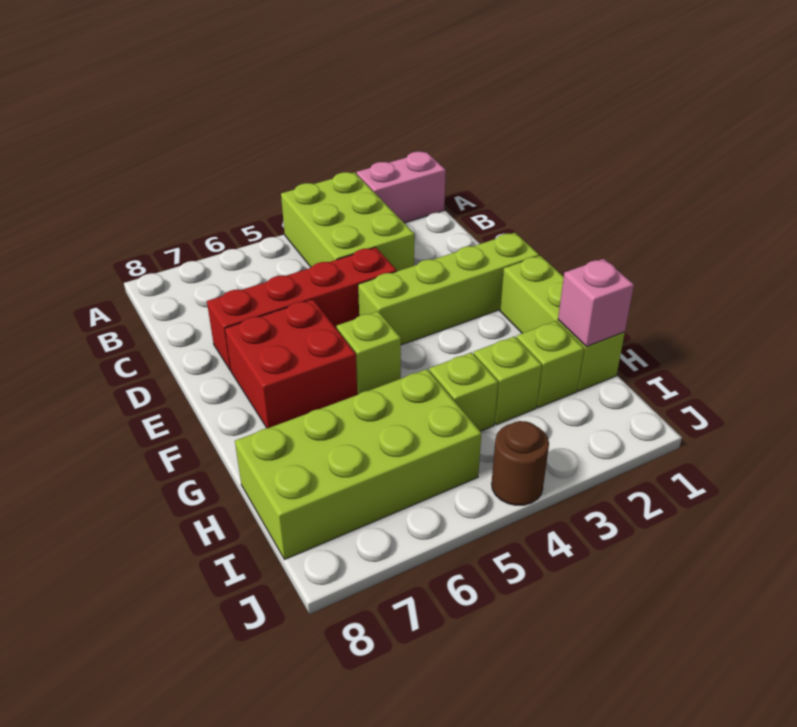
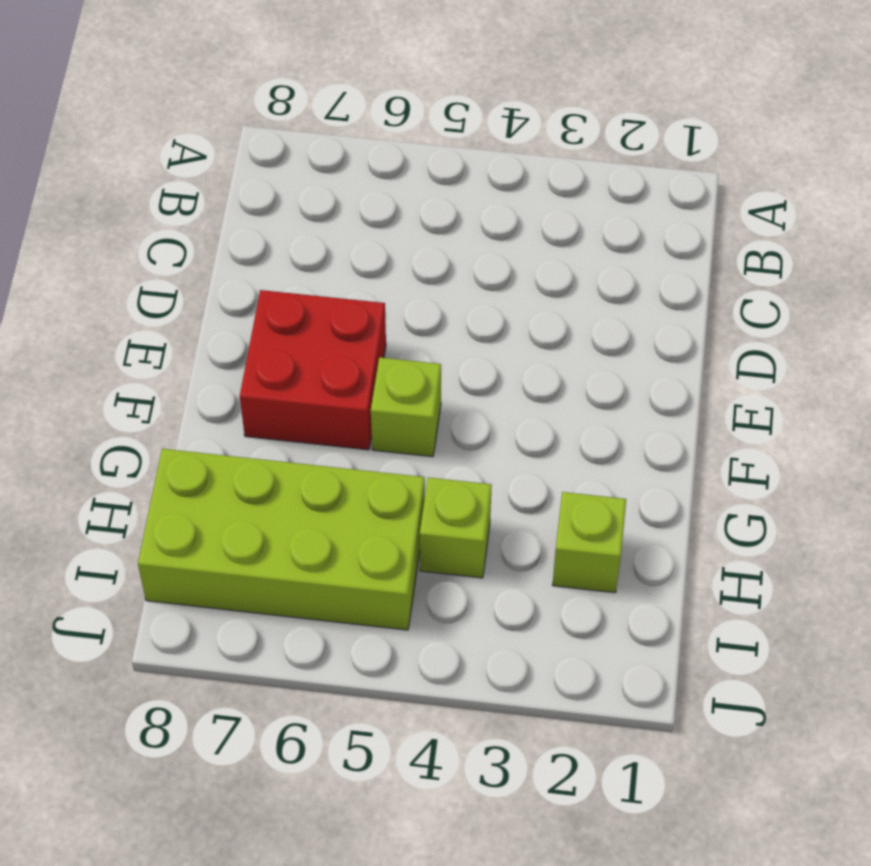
none -> pink 1x2 brick [356,152,446,223]
none -> lime 2x3 brick [281,172,414,271]
none -> red 1x4 brick [207,247,397,371]

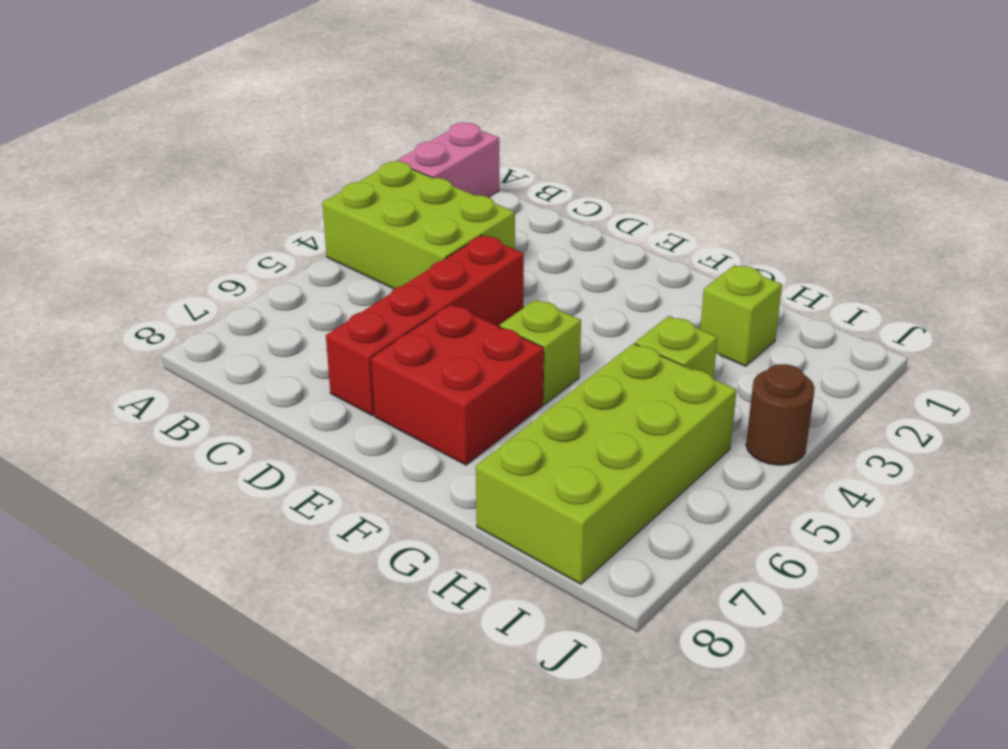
none -> lime 1x4 brick [358,233,539,345]
none -> lime 1x3 brick [500,256,625,391]
none -> lime 1x1 brick [474,336,542,425]

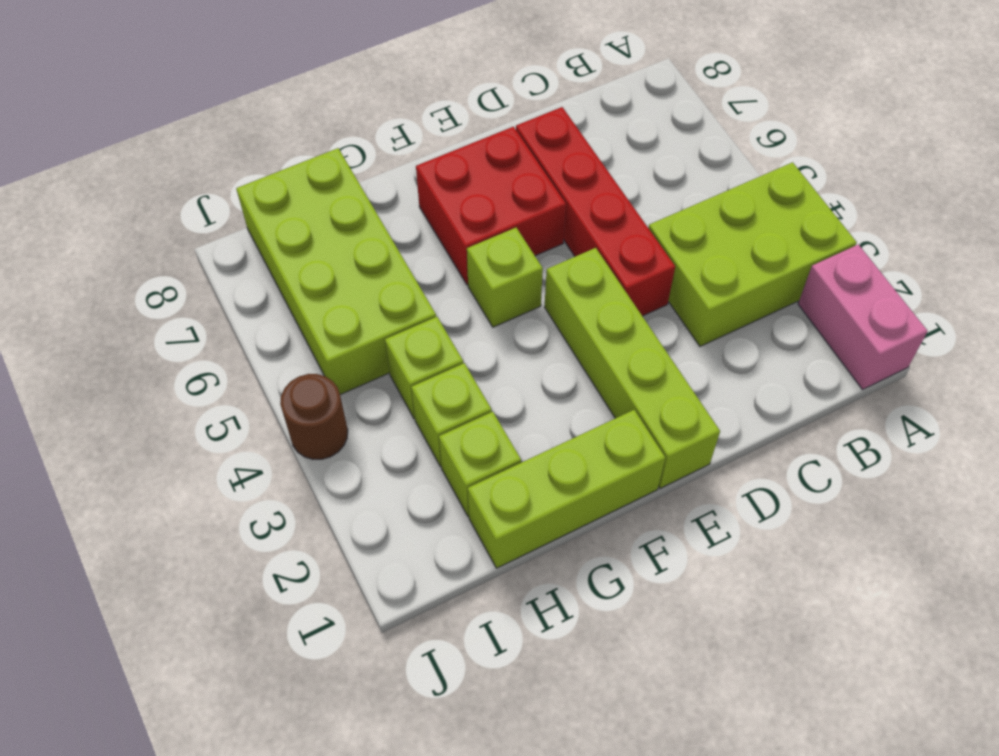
none -> pink 1x1 brick [558,259,634,347]

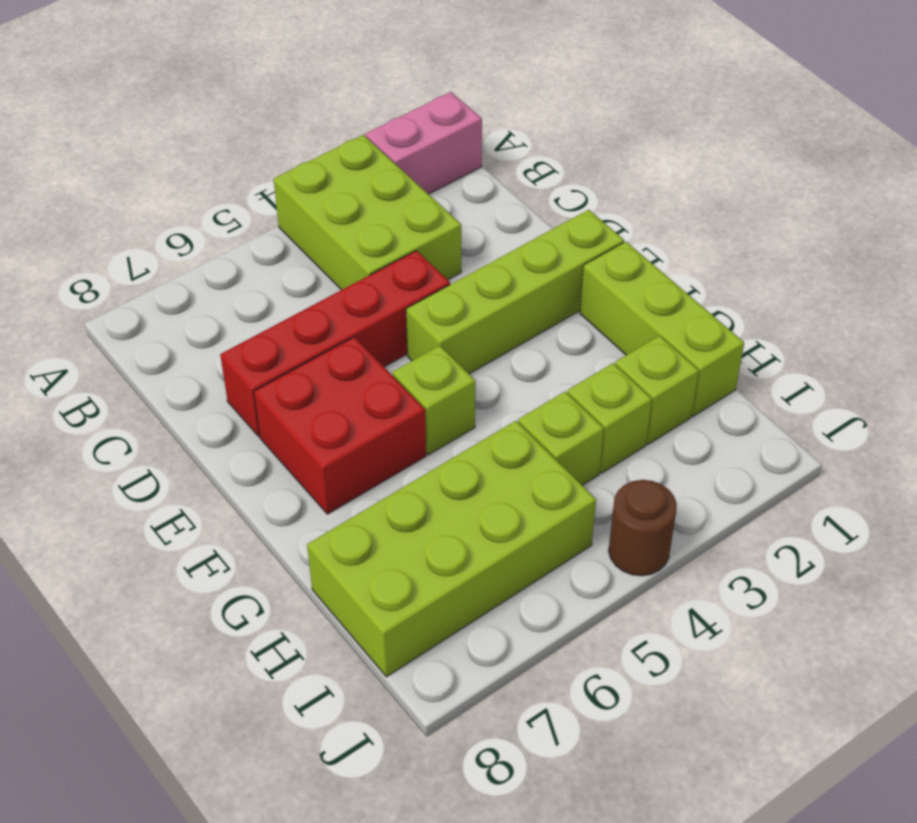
none -> pink 1x1 brick [558,259,634,347]

